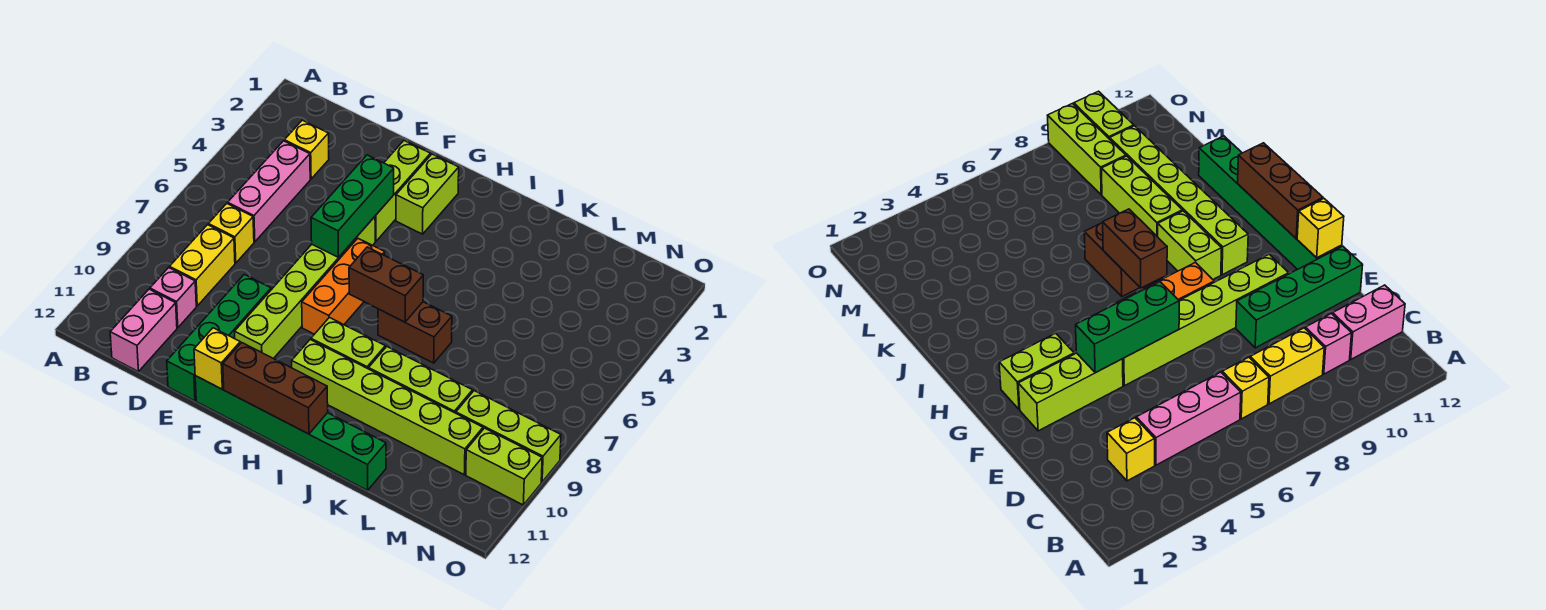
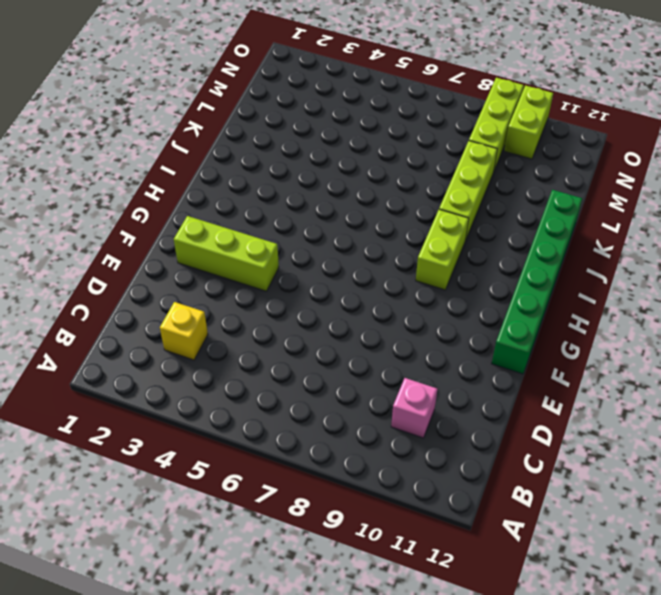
none -> pink 1x3 brick [228,141,310,242]
none -> yellow 1x1 brick [208,204,254,263]
none -> yellow 1x2 brick [170,225,235,306]

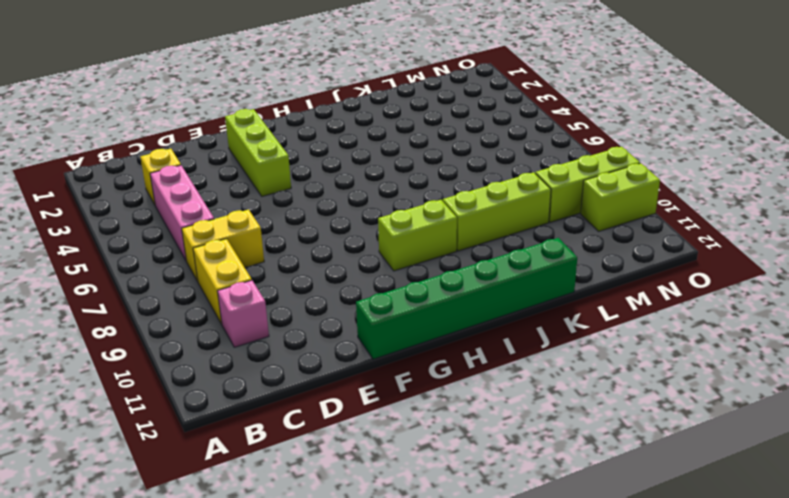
yellow 1x2 brick [182,210,264,281] -> yellow 1x1 brick [208,204,254,263]
none -> pink 1x2 brick [110,289,177,372]
none -> green 1x4 brick [167,274,271,401]
none -> lime 1x6 brick [235,217,375,359]

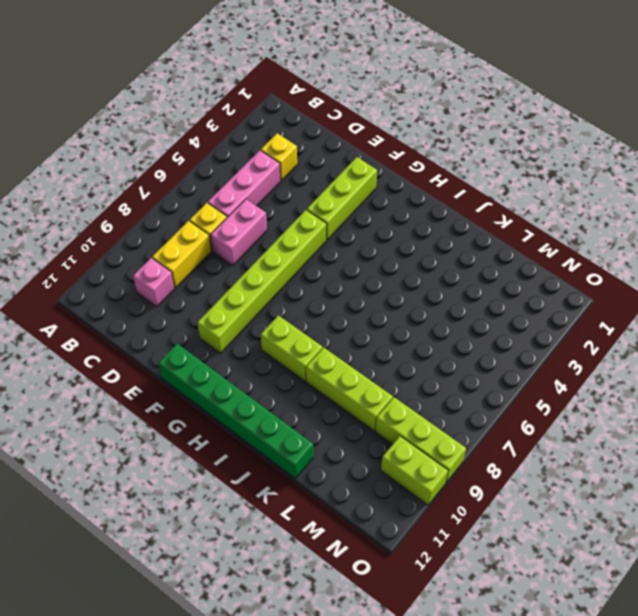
pink 1x2 brick [211,199,267,265] -> pink 1x2 brick moved to [110,289,177,372]
none -> green 1x4 brick [167,274,271,401]
none -> lime 1x2 brick [396,154,459,234]
none -> orange 1x3 brick [302,239,385,334]

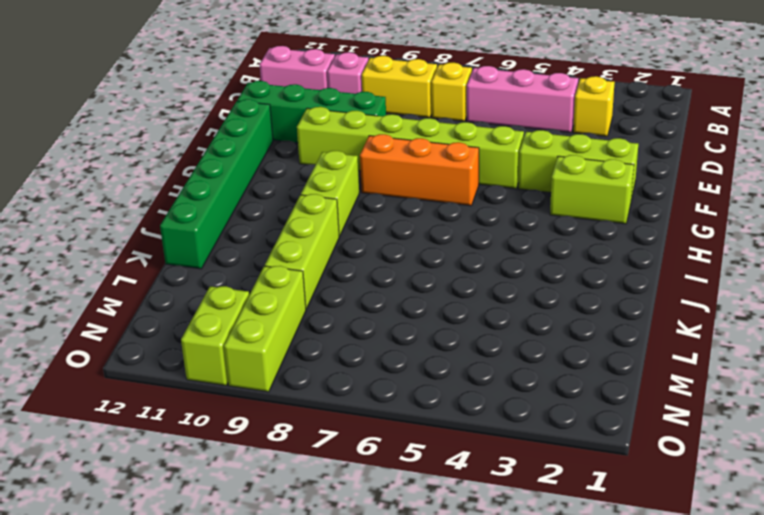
none -> lime 1x6 brick [292,340,483,475]
none -> brown 1x2 brick [378,302,452,363]
none -> green 1x3 brick [311,155,394,258]

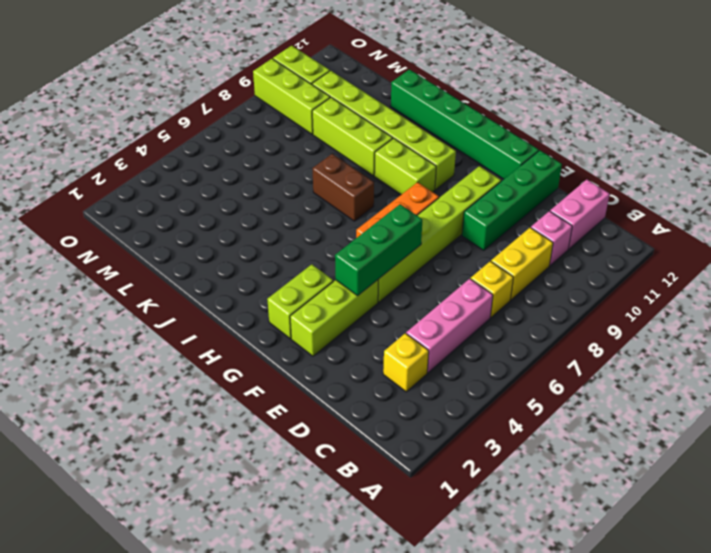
none -> yellow 1x1 brick [194,328,240,389]
none -> brown 1x3 brick [223,343,328,434]
none -> brown 1x2 brick [349,247,423,322]

